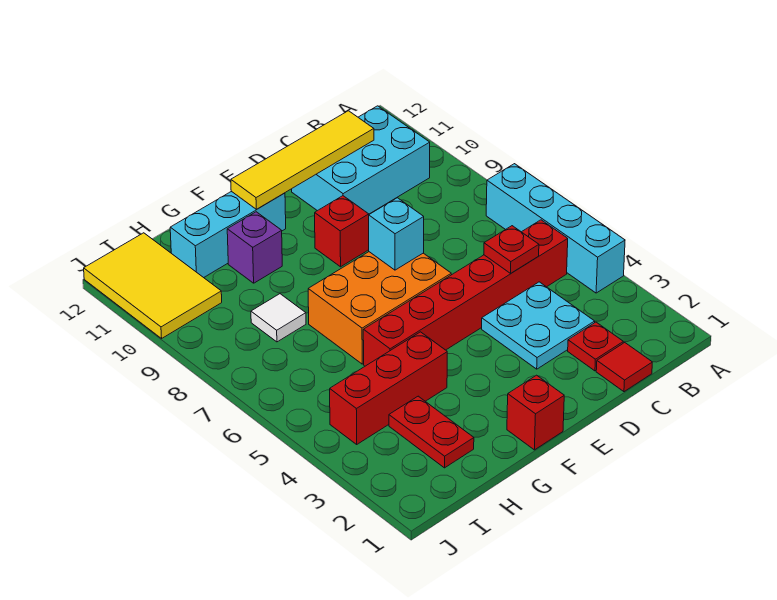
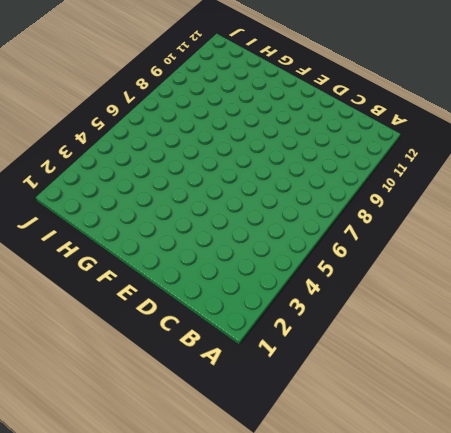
none -> cyan 1x4 brick [486,164,625,293]
none -> red 1x6 brick [363,220,568,366]
none -> cyan 2x3 brick [292,106,430,214]

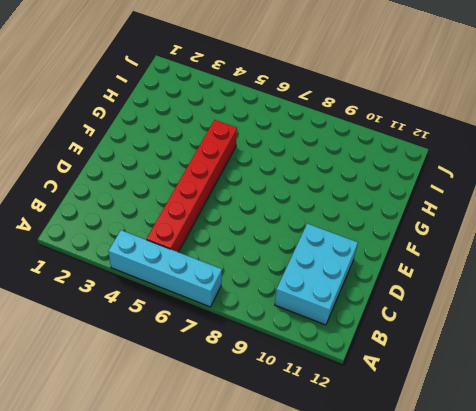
none -> red 1x1 tile [596,343,652,392]
none -> red 1x1 plate [568,322,623,371]
none -> cyan 2x2 plate [482,282,595,369]

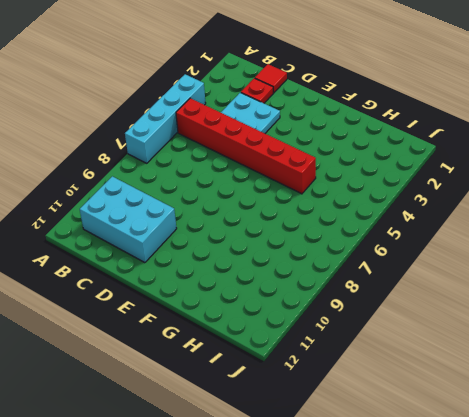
none -> orange 2x3 brick [308,252,451,364]
none -> red 1x1 brick [315,196,369,267]
none -> red 1x1 brick [507,375,564,450]

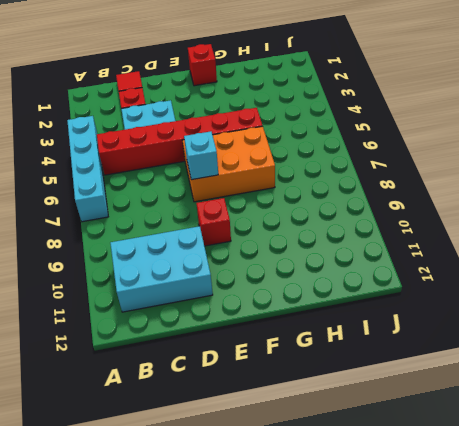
none -> cyan 1x3 brick [170,191,286,278]
none -> red 1x3 brick [330,332,447,444]
none -> purple 1x1 brick [227,212,282,283]

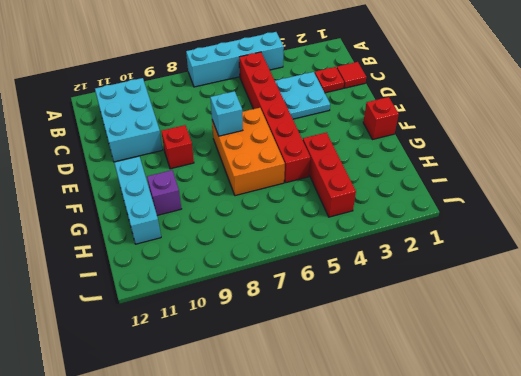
none -> red 1x2 plate [389,396,474,468]
none -> white 1x1 tile [251,294,306,342]
none -> yellow 2x3 tile [84,233,222,338]

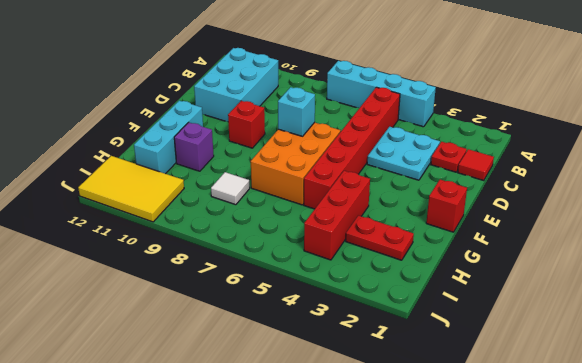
none -> red 1x1 plate [484,226,539,273]
none -> yellow 1x4 tile [231,111,374,209]

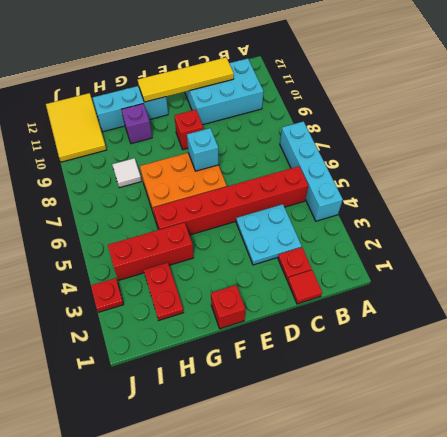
red 1x1 plate [91,278,124,312] -> red 1x1 plate moved to [484,226,539,273]

